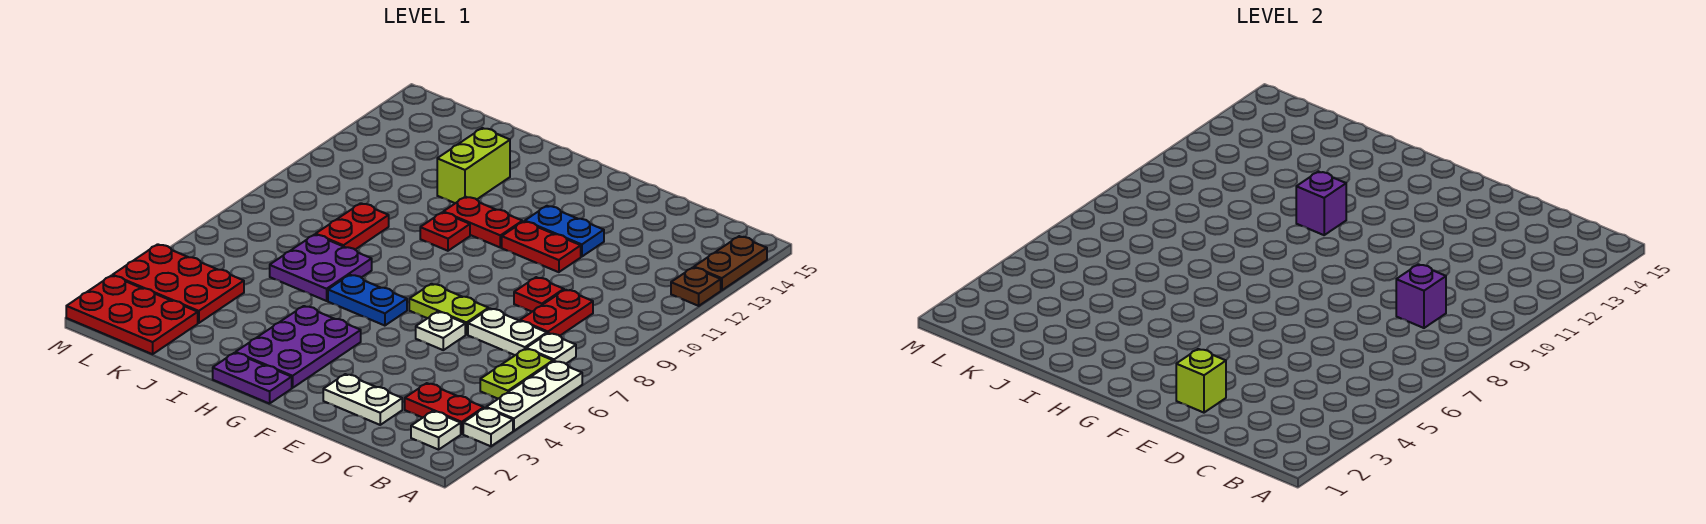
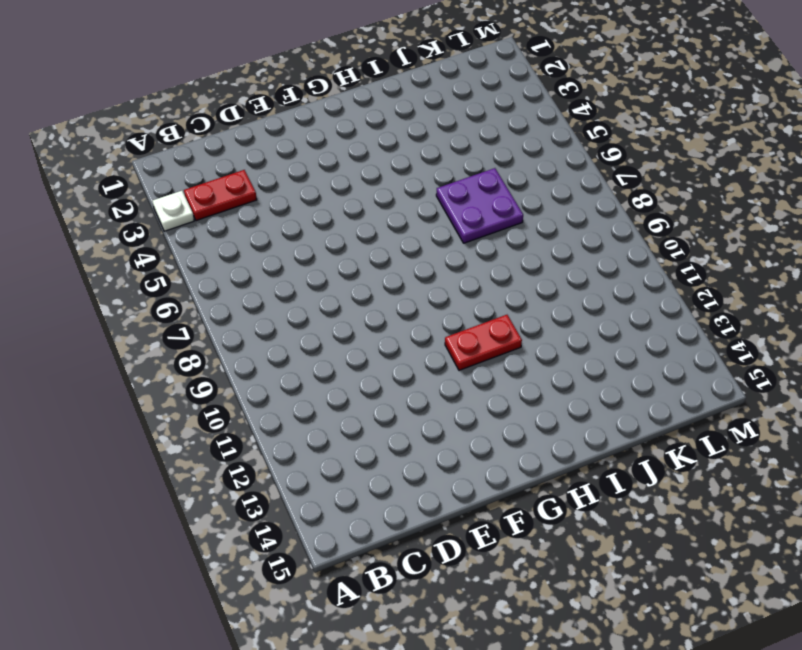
none -> white 1x3 plate [486,361,582,431]
none -> brown 1x1 plate [671,268,721,306]
none -> brown 1x2 plate [694,236,767,290]

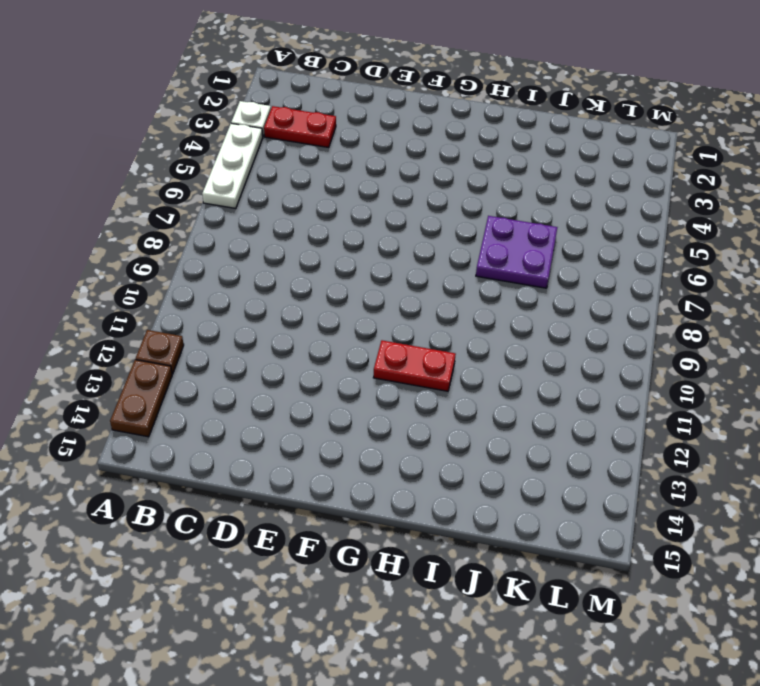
none -> white 1x1 plate [411,411,461,450]
none -> lime 1x2 plate [480,349,553,399]
none -> white 1x1 plate [526,333,576,364]

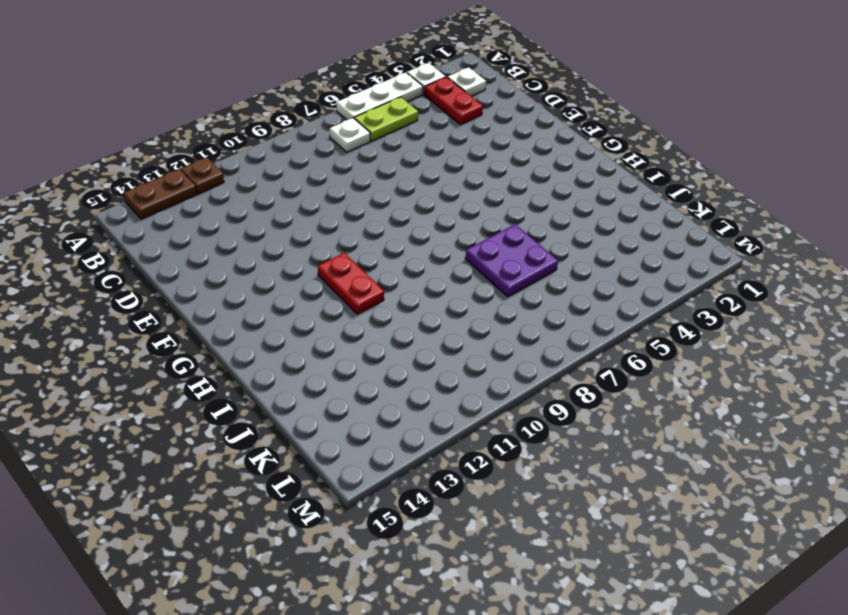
none -> white 1x2 plate [468,309,547,355]
none -> red 1x2 plate [520,290,593,336]
none -> white 1x2 plate [323,374,402,425]

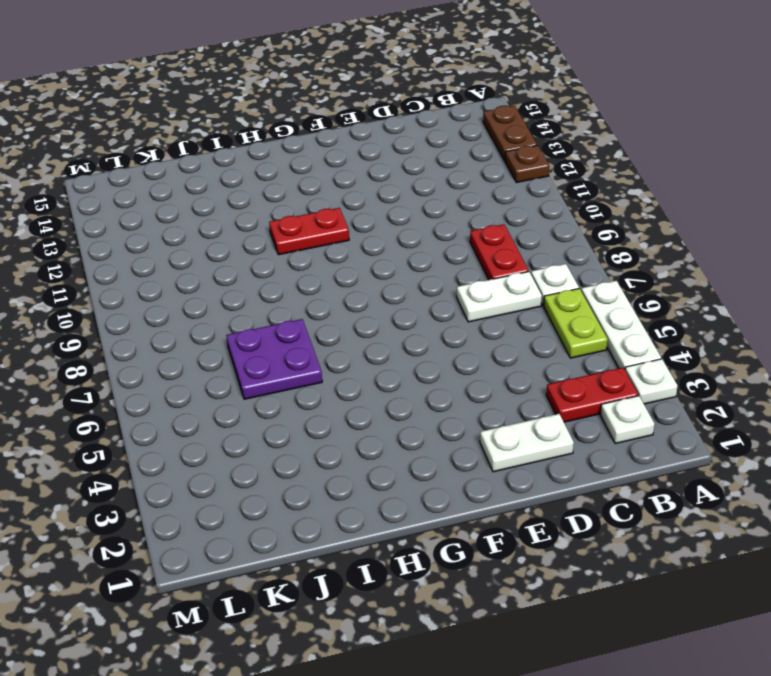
none -> red 1x1 plate [514,277,564,312]
none -> white 1x1 plate [416,312,465,350]
none -> lime 1x2 plate [409,284,488,335]

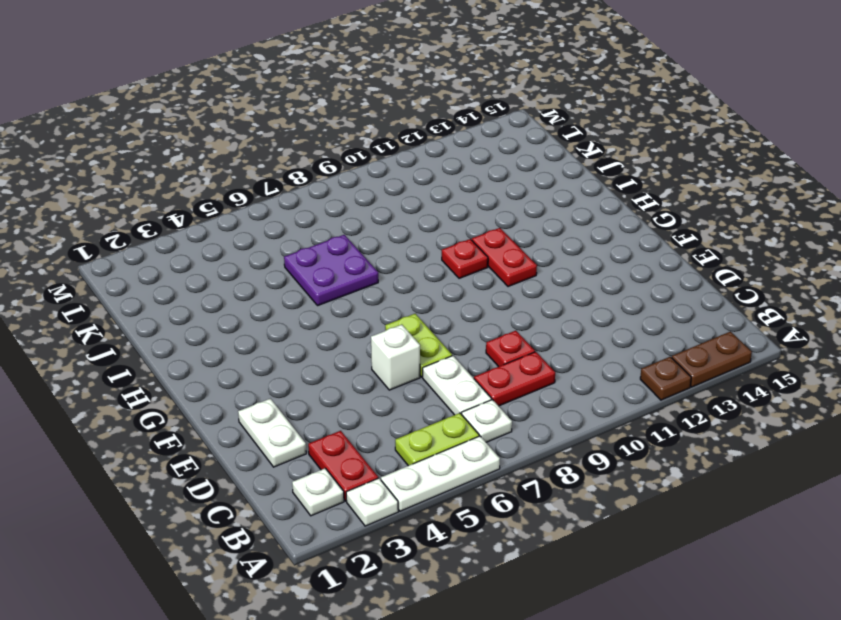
white 1x1 brick [371,325,420,390] -> white 1x1 plate [416,312,465,350]
none -> red 1x2 plate [502,221,581,272]
none -> blue 1x2 plate [525,206,604,257]
none -> purple 1x2 plate [213,353,292,404]

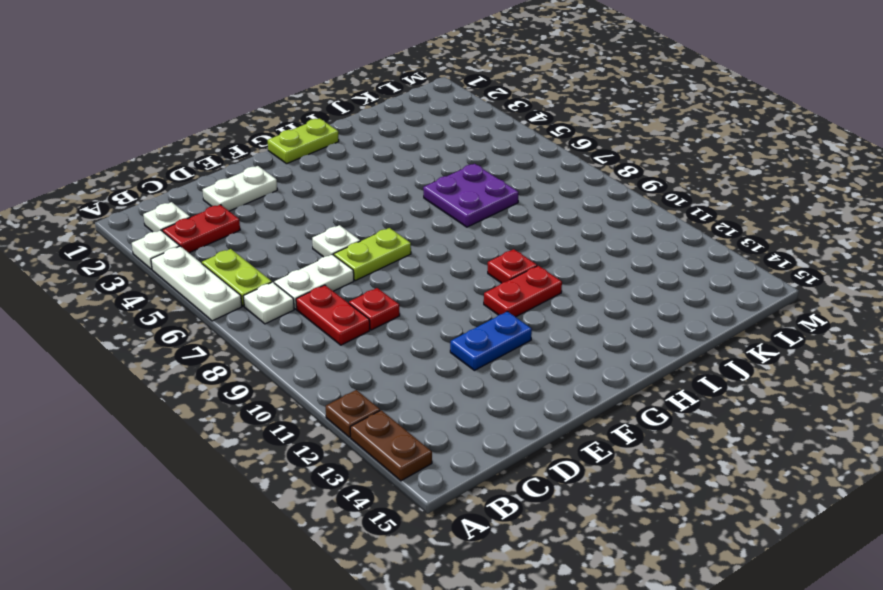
lime 1x2 plate [268,119,339,164] -> purple 1x2 plate [213,353,292,404]
none -> red 1x2 plate [502,221,581,272]
none -> purple 2x3 plate [236,306,361,388]
none -> blue 1x2 plate [328,275,407,326]

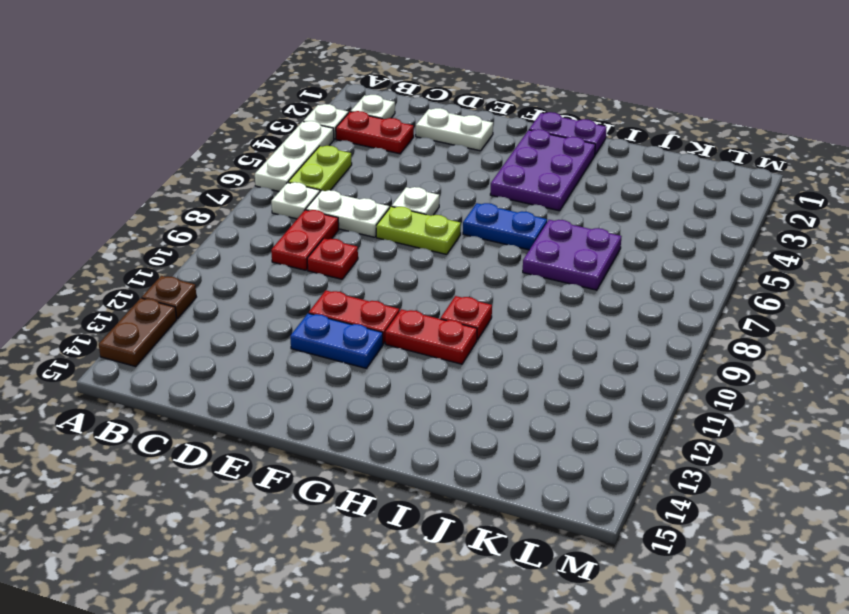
none -> lime 1x2 brick [437,128,510,203]
none -> red 1x2 plate [316,203,389,249]
none -> red 2x3 plate [66,276,198,354]

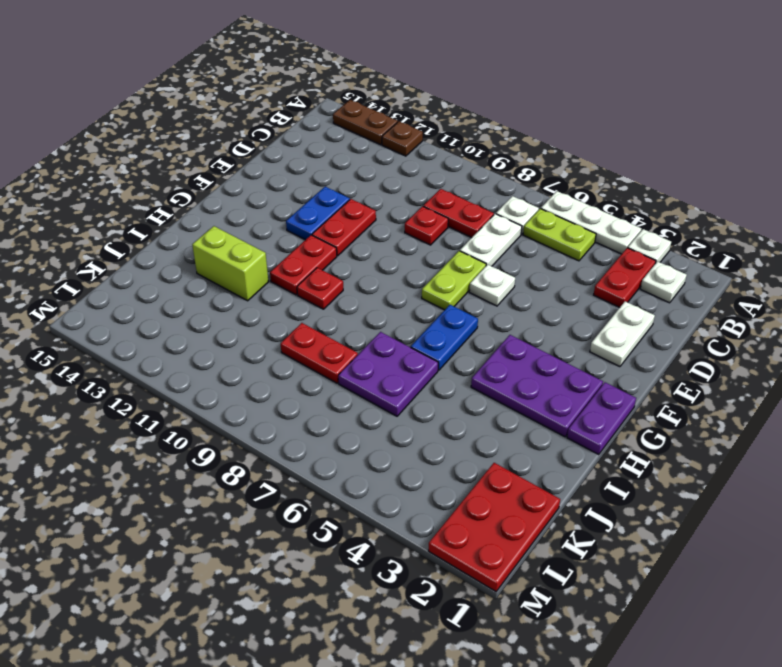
none -> red 2x3 plate [113,244,244,323]
none -> purple 1x1 brick [1396,264,1446,328]
none -> lime 1x1 brick [1176,349,1226,413]

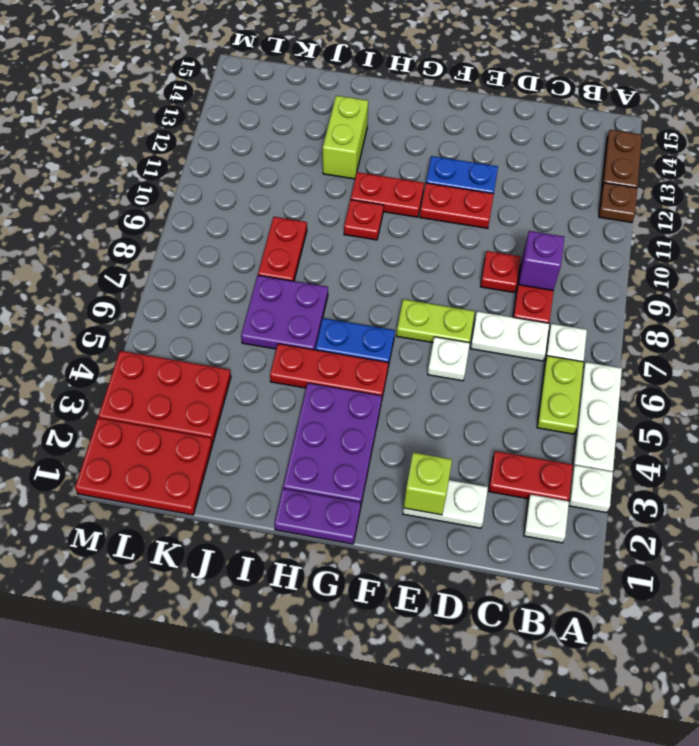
red 1x3 plate [270,344,389,397] -> none
none -> purple 1x1 brick [1296,172,1346,235]

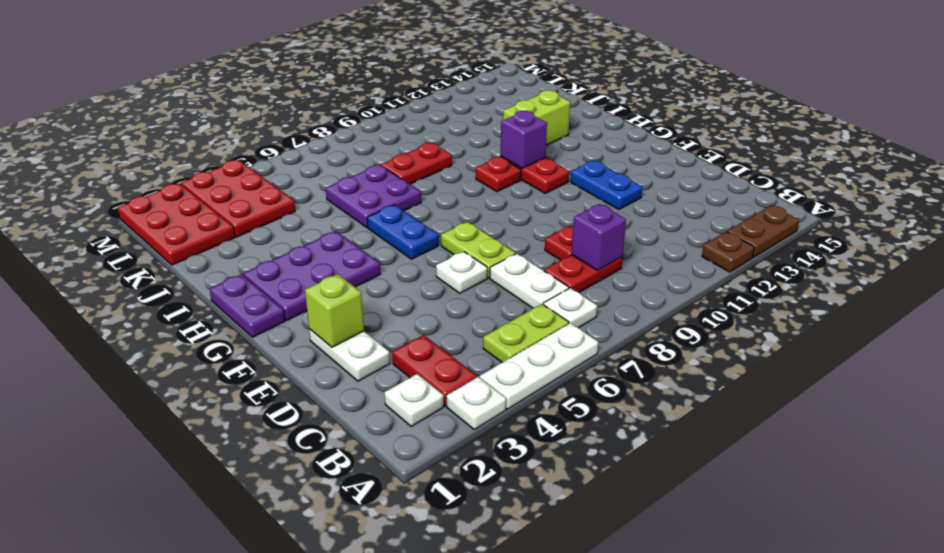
none -> red 1x2 plate [502,221,581,272]

